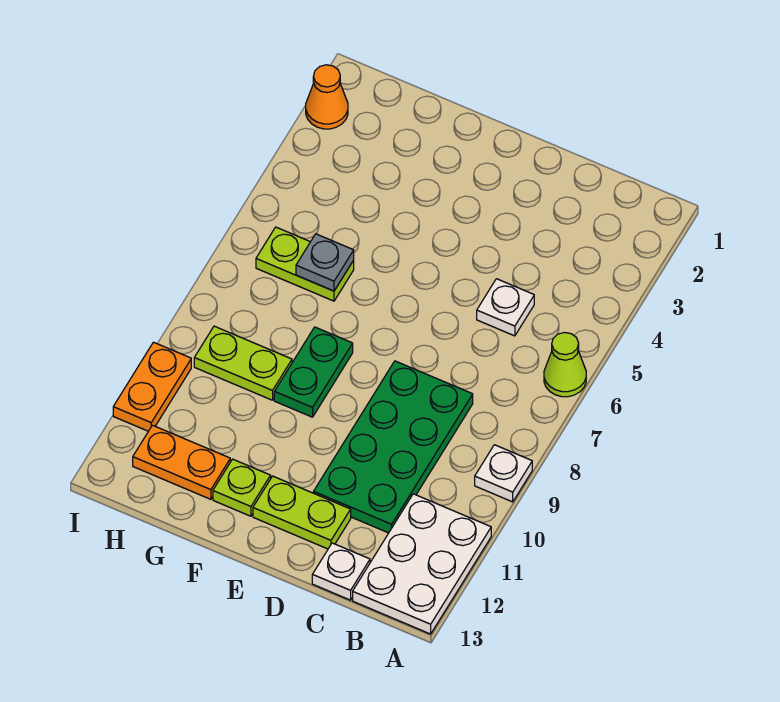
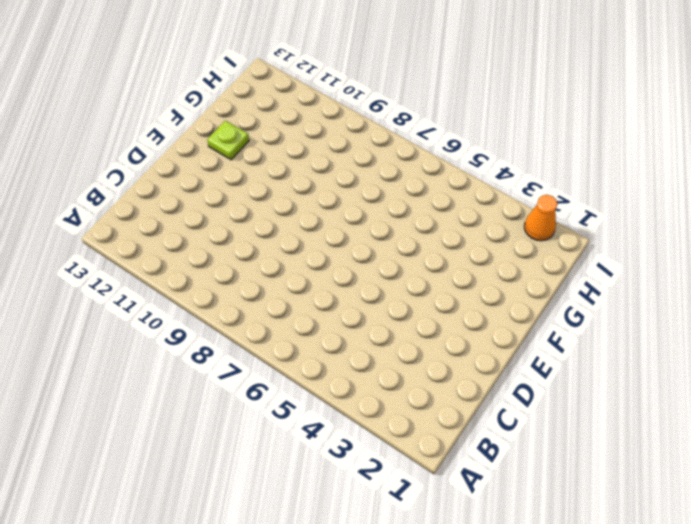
none -> lime 1x1 cone [544,333,586,397]
none -> white 1x1 plate [475,445,532,502]
none -> white 2x3 plate [353,494,491,634]

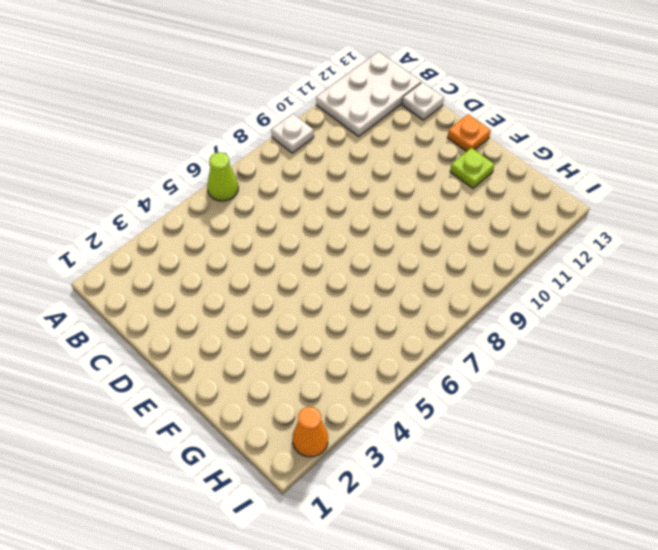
orange 1x1 plate [447,114,491,152] -> none
none -> white 1x1 plate [477,279,534,336]
none -> green 2x4 plate [313,361,473,533]
none -> lime 1x2 plate [253,476,351,549]

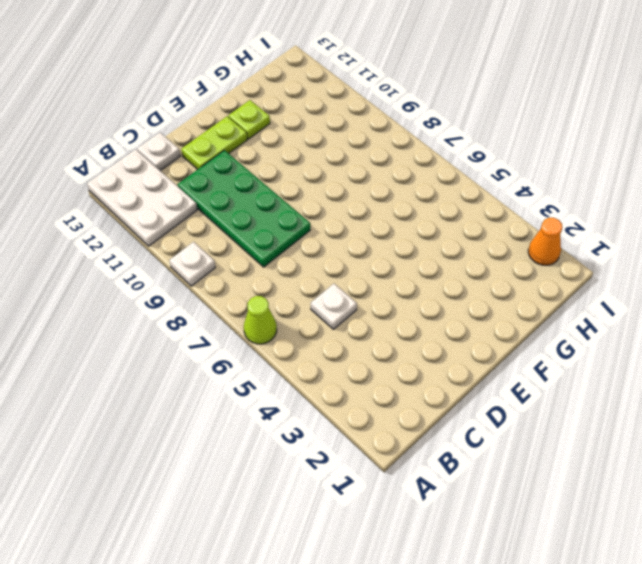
none -> green 1x2 plate [274,327,353,417]
none -> lime 1x2 plate [256,227,354,301]
none -> lime 1x2 plate [194,326,292,400]

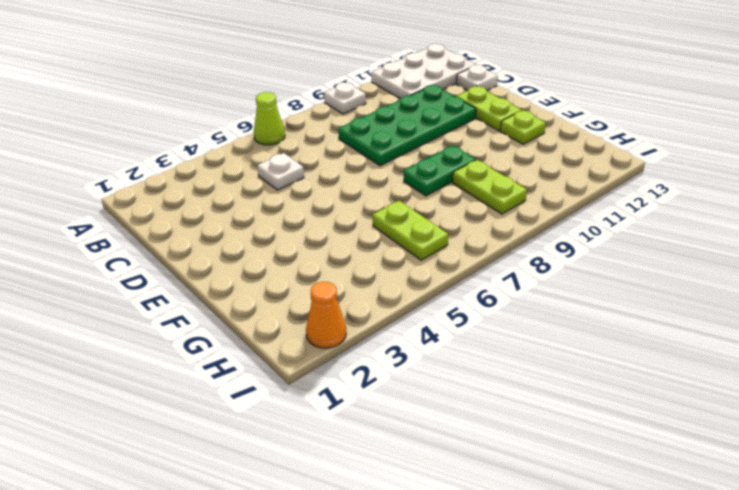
none -> orange 1x2 plate [133,425,230,499]
none -> orange 1x2 plate [113,342,191,431]
none -> grey 1x1 plate [296,234,354,291]

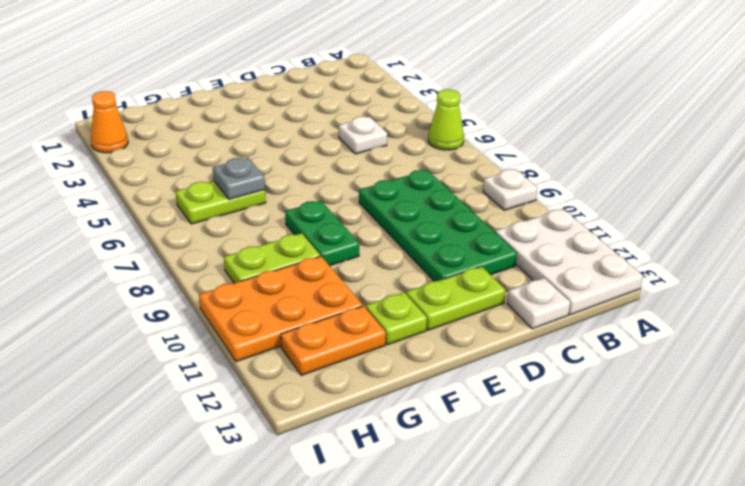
orange 2x3 plate [199,256,363,362] -> orange 1x2 plate [113,342,191,431]

